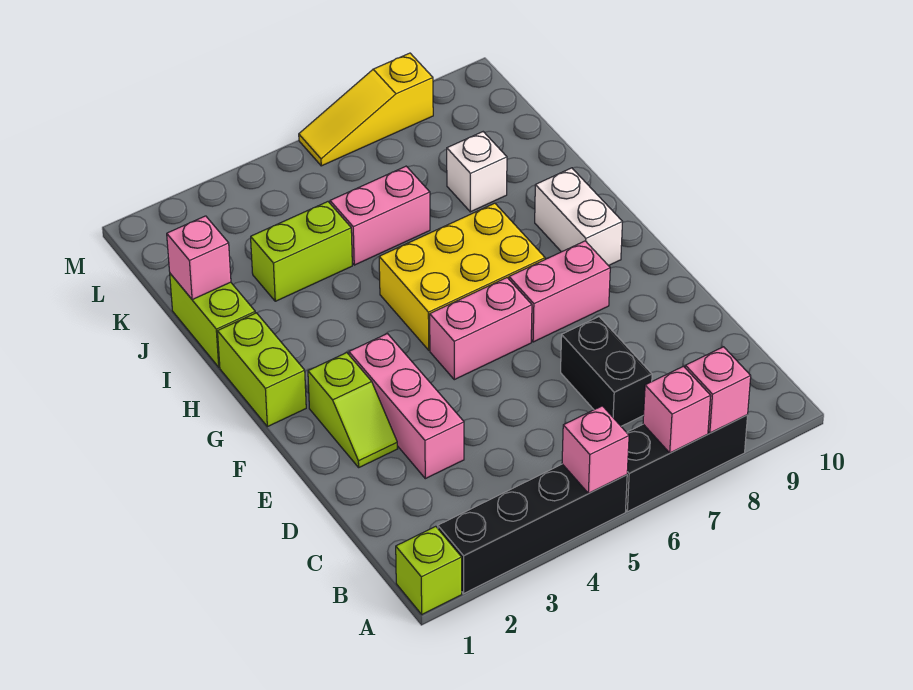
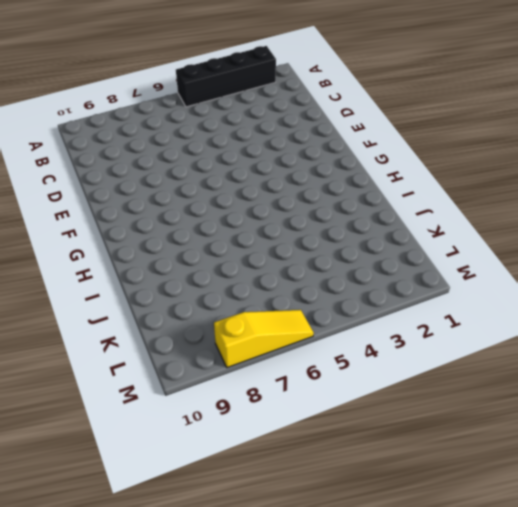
none -> lime 1x1 brick [396,526,462,614]
none -> black 1x3 brick [626,415,748,512]
none -> black 1x2 brick [561,317,652,426]

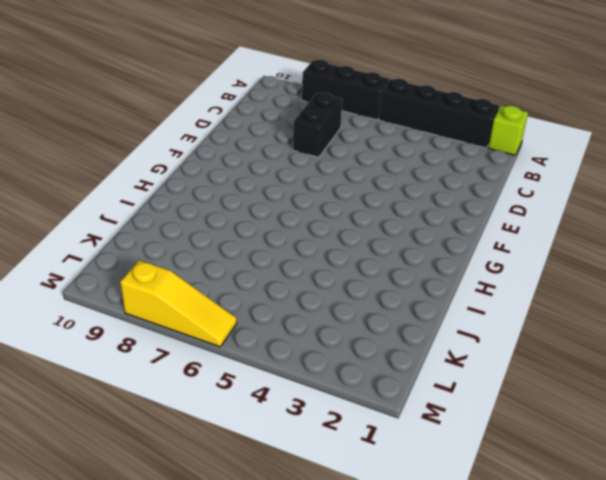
none -> pink 1x3 brick [349,334,464,479]
none -> lime 1x2 slope [308,353,397,467]
none -> pink 1x2 brick [430,278,532,380]

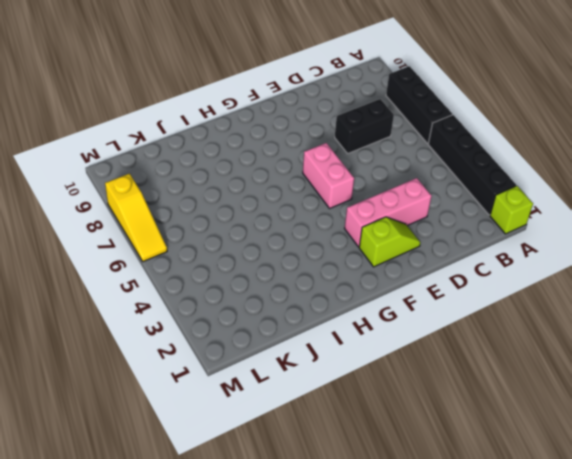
none -> pink 1x2 brick [509,241,610,342]
none -> lime 1x2 brick [218,313,306,427]
none -> yellow 2x3 brick [379,203,545,350]

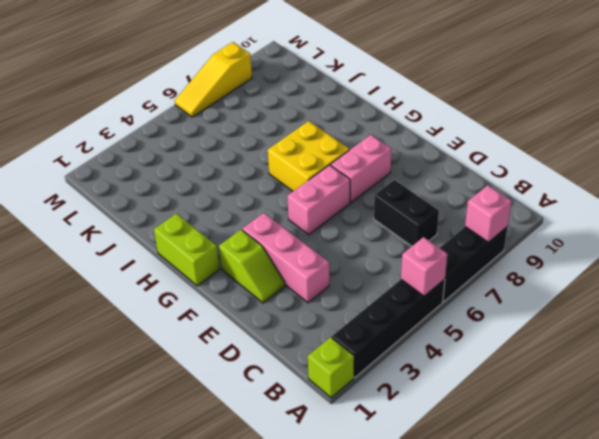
yellow 2x2 brick [268,121,349,191] -> yellow 2x3 brick [379,203,545,350]
none -> white 1x2 brick [535,168,622,266]
none -> lime 1x2 brick [170,274,255,367]
none -> lime 1x2 brick [251,202,352,301]

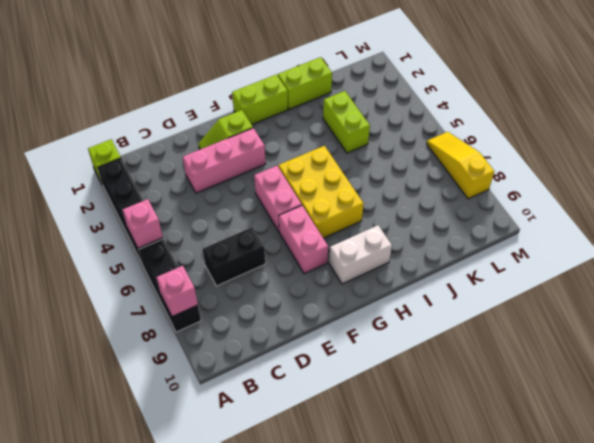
none -> pink 1x2 brick [330,166,430,265]
none -> white 1x1 brick [447,132,507,212]
none -> pink 1x1 brick [643,366,711,453]

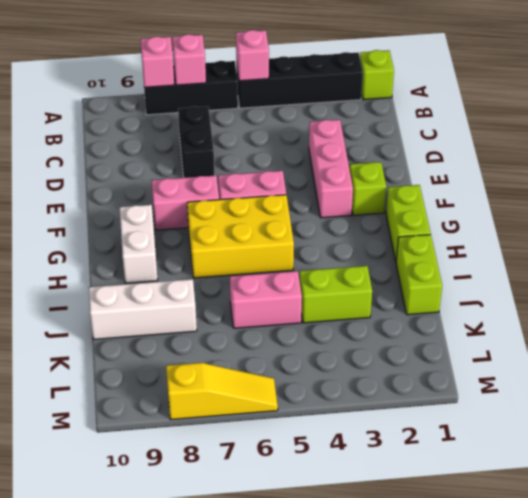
white 1x3 brick [89,279,197,340] -> white 1x1 brick [447,132,507,212]
none -> pink 1x1 brick [167,216,231,300]

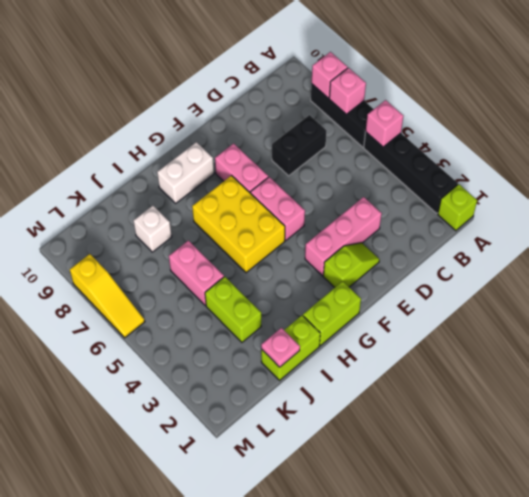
pink 1x1 plate [261,328,300,367] -> pink 1x1 brick [167,216,231,300]

